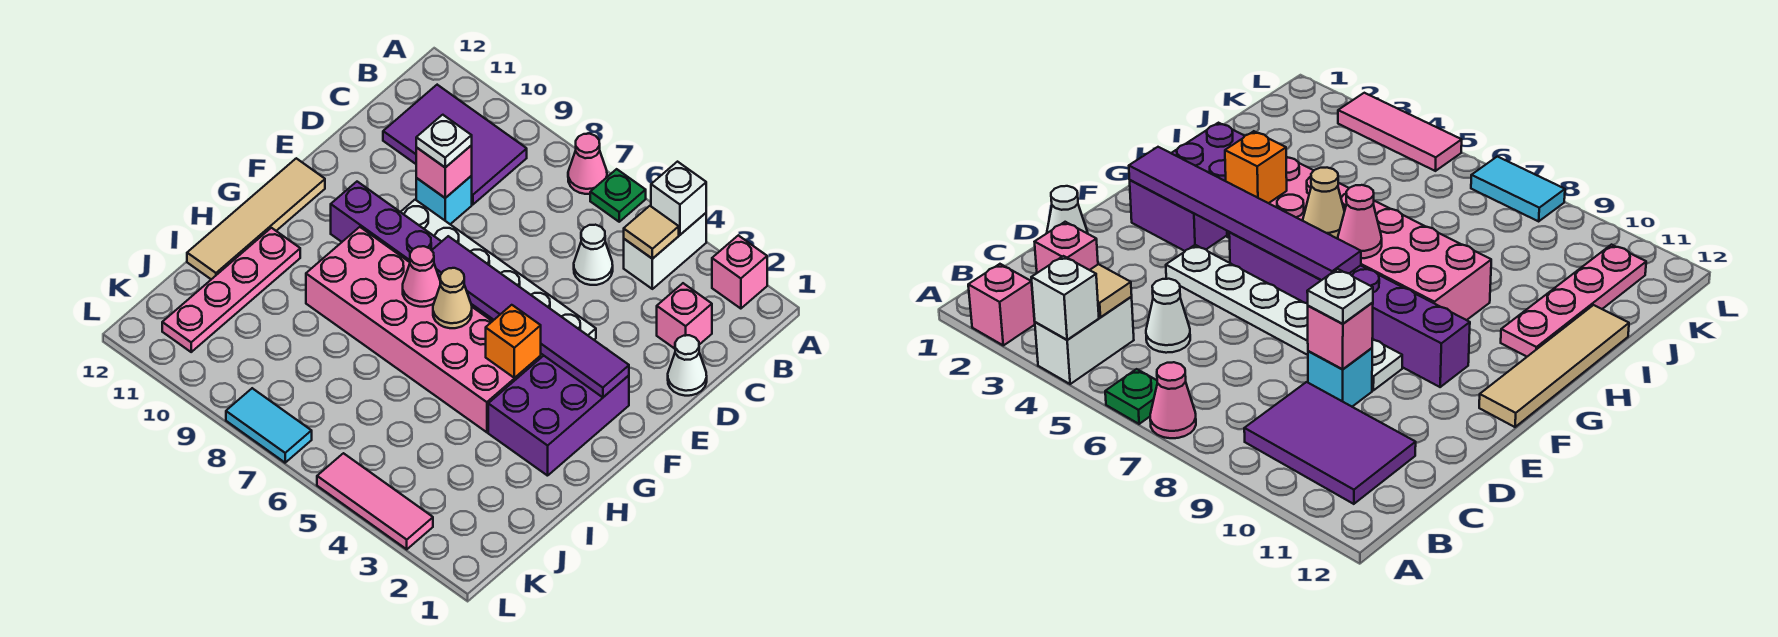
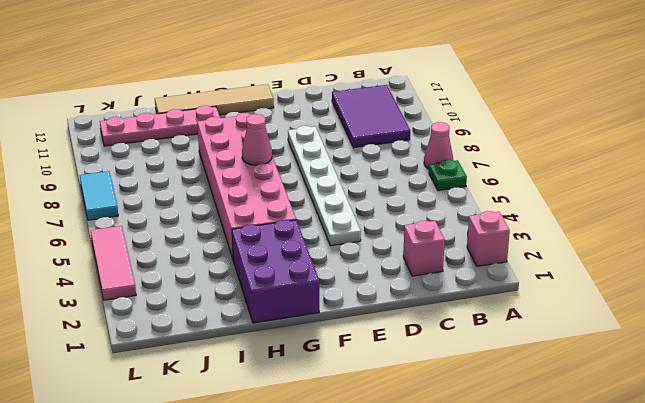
purple 2x3 brick [232,220,319,323] -> purple 2x3 brick turned to [488,356,629,476]
none -> white 1x2 brick [624,213,706,289]
none -> white 1x1 cone [574,225,613,285]
none -> white 1x1 cone [668,335,707,396]

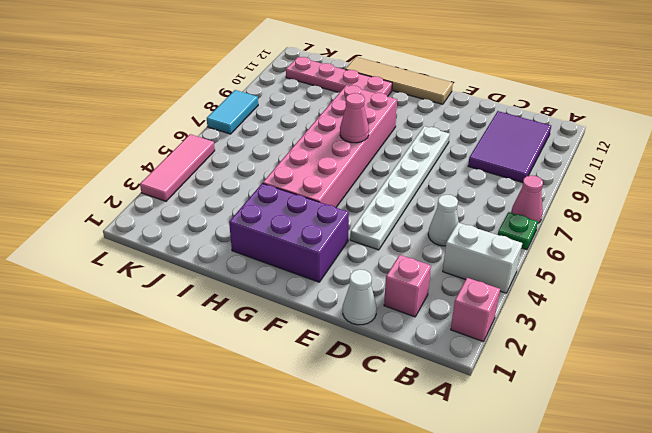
none -> cyan 1x1 brick [416,176,472,224]
none -> purple 1x6 brick [331,182,493,321]
none -> white 1x1 brick [651,162,706,235]

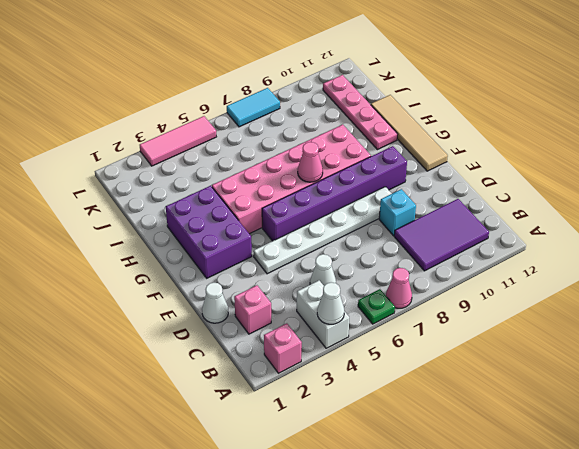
white 1x1 cone [317,282,344,324] -> white 1x1 brick [651,162,706,235]
none -> tan 1x1 tile [624,206,679,259]
none -> pink 1x1 brick [416,146,472,198]
none -> purple 1x6 tile [432,236,629,397]

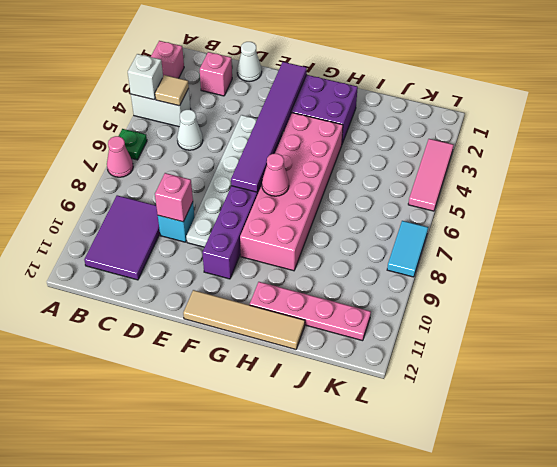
none -> orange 1x1 brick [486,305,541,378]
none -> tan 1x1 cone [433,268,472,328]
none -> white 1x1 plate [416,115,472,167]

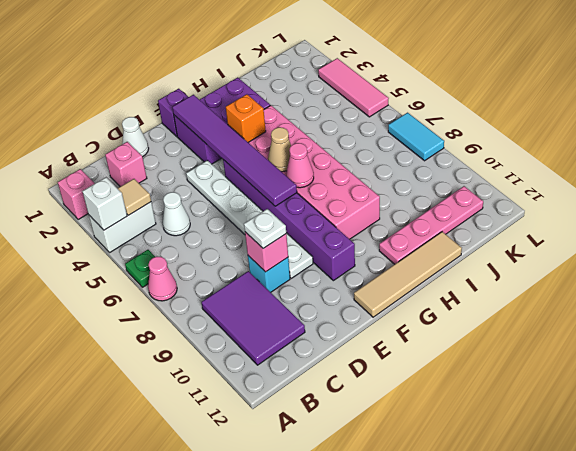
purple 1x1 brick [158,89,188,136] -> none

